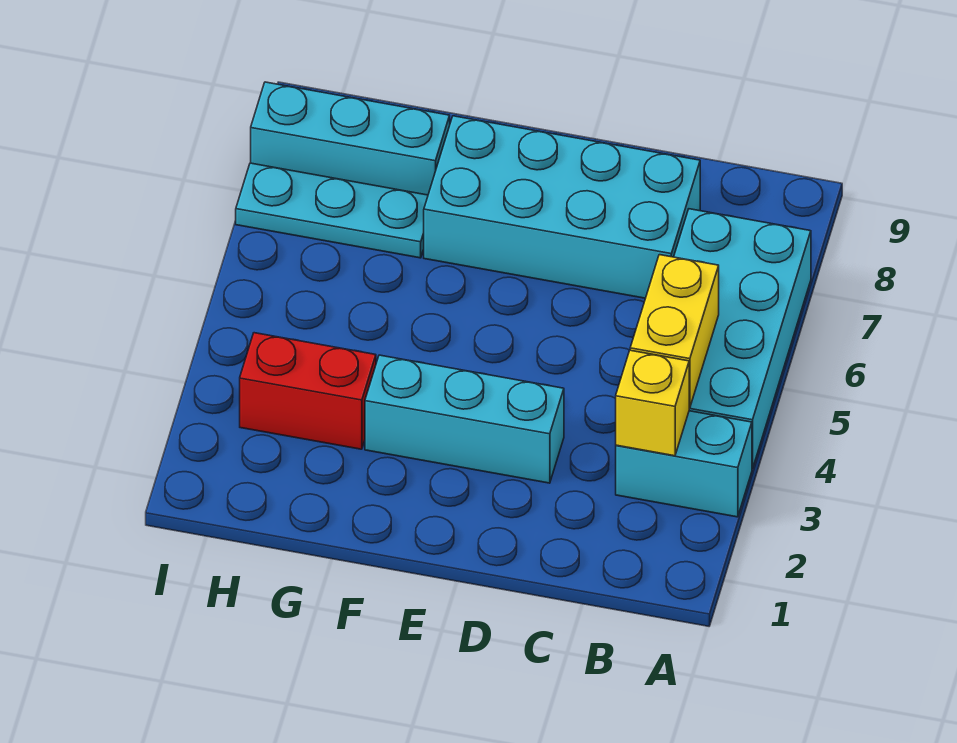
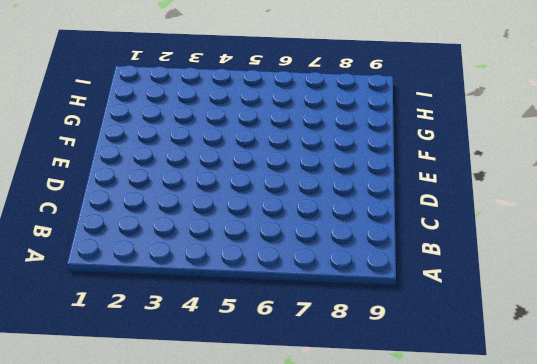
none -> cyan 1x2 brick [616,411,752,517]
none -> cyan 2x4 brick [674,209,811,469]

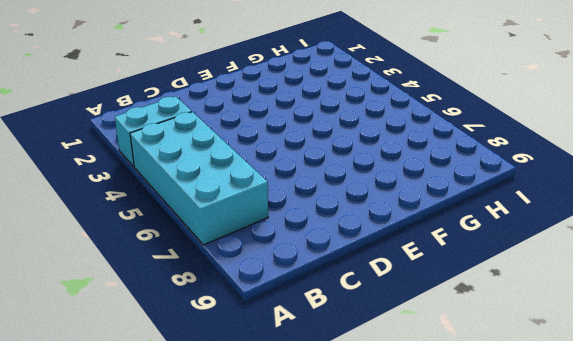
none -> cyan 2x4 brick [424,116,700,298]
none -> cyan 1x3 brick [365,355,564,483]

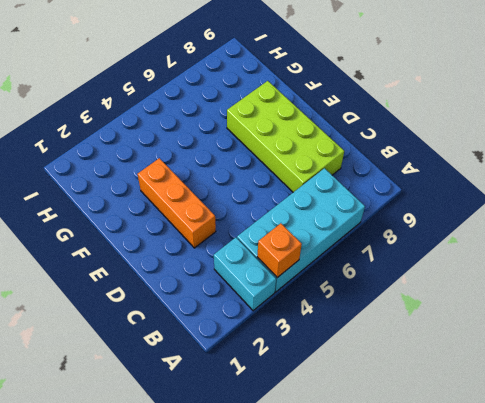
orange 1x1 brick [257,223,302,278] -> none
lime 2x4 brick [227,81,344,192] -> cyan 2x4 brick [424,116,700,298]
orange 1x3 brick [138,158,216,248] -> cyan 1x3 brick [365,355,564,483]
none -> red 1x2 brick [240,333,376,449]
none -> cyan 1x3 plate [236,163,428,258]

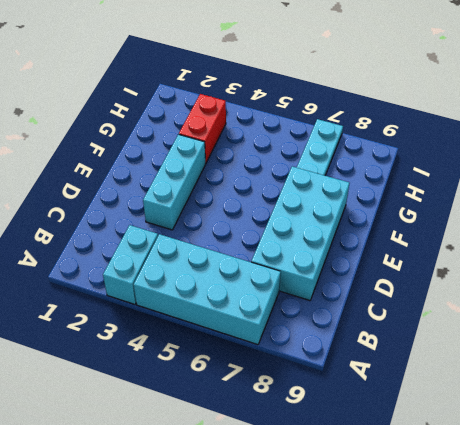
none -> cyan 1x3 brick [251,82,450,195]
none -> yellow 1x1 brick [616,350,689,456]

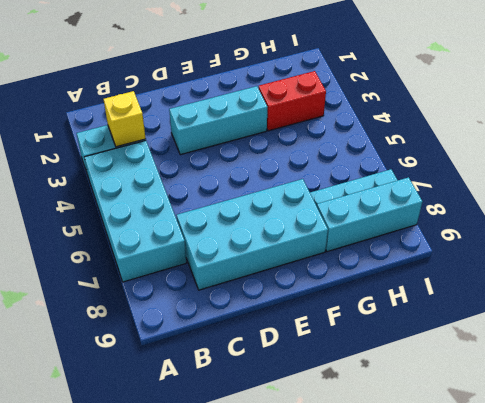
none -> yellow 1x2 brick [630,255,719,408]

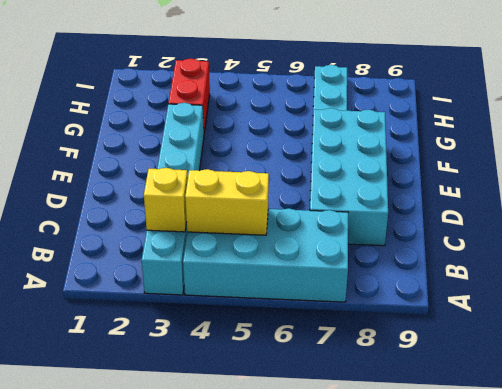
none -> cyan 1x3 brick [251,82,450,195]

